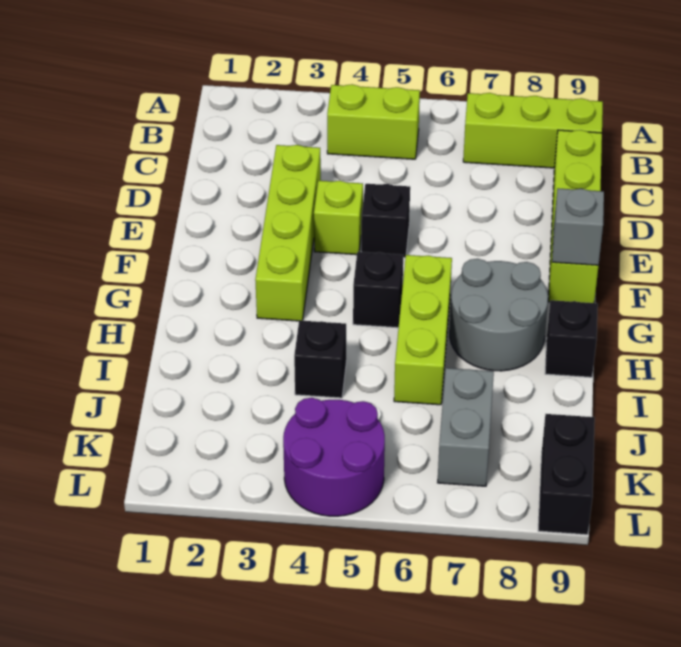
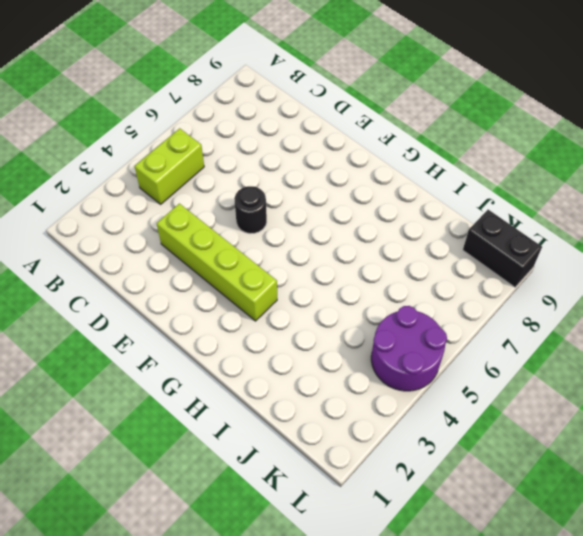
black 1x1 round brick [234,186,267,233] -> black 1x1 brick [361,184,410,258]
none -> lime 1x3 brick [463,93,603,168]
none -> lime 1x4 brick [548,130,602,303]
none -> lime 1x1 brick [314,181,363,255]

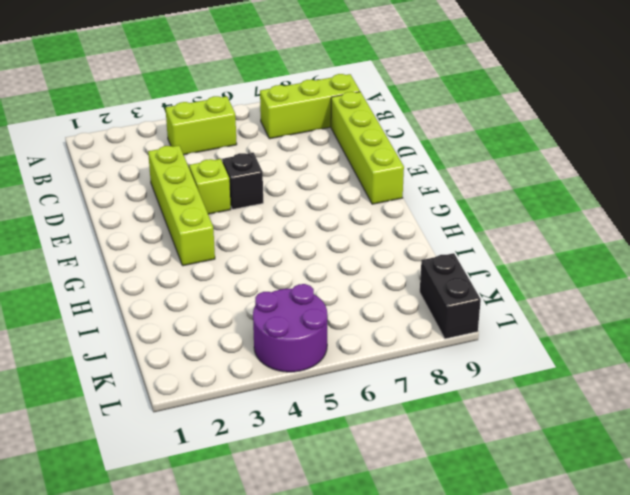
none -> black 1x1 brick [353,252,403,328]
none -> lime 1x3 brick [394,255,452,405]
none -> grey 2x2 round brick [450,259,548,371]

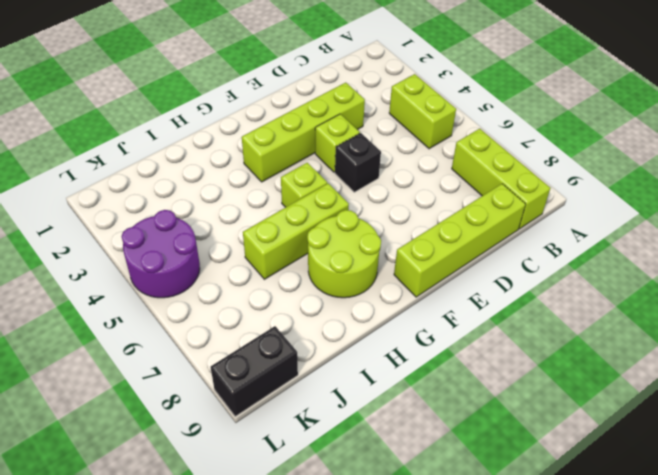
lime 1x1 brick [281,163,327,207] -> black 1x1 brick [353,252,403,328]
lime 2x2 round brick [307,210,381,298] -> grey 2x2 round brick [450,259,548,371]
none -> black 1x1 brick [545,300,598,377]
none -> black 1x1 brick [294,320,346,398]
none -> grey 1x2 brick [438,368,494,486]

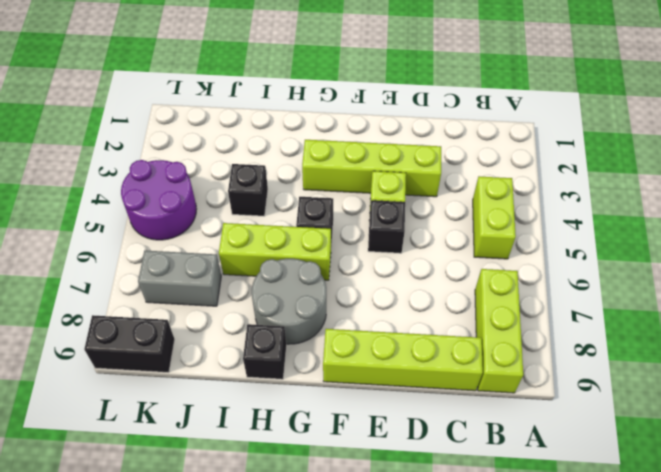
none -> grey 1x1 brick [552,188,604,265]

